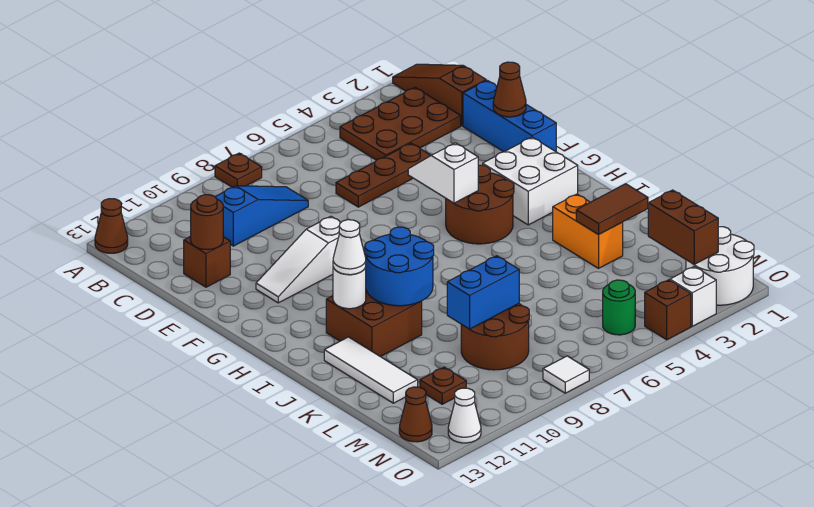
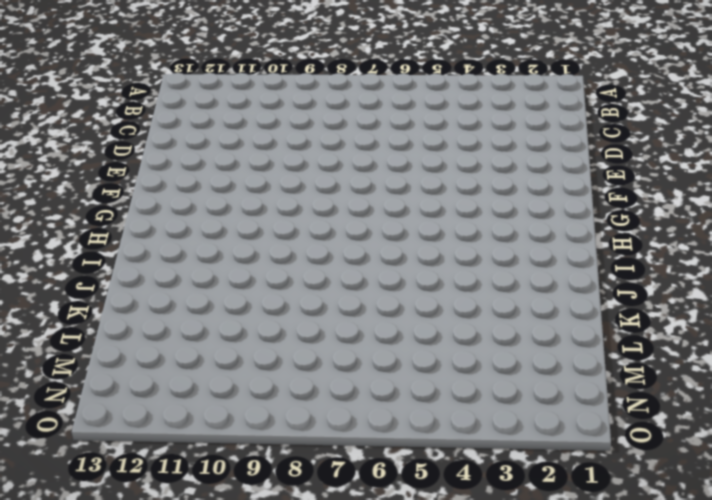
none -> brown 1x3 slope [393,64,486,126]
none -> brown 1x1 plate [215,153,262,188]
none -> brown 1x1 cone [95,199,128,253]
none -> brown 2x3 plate [340,88,461,160]

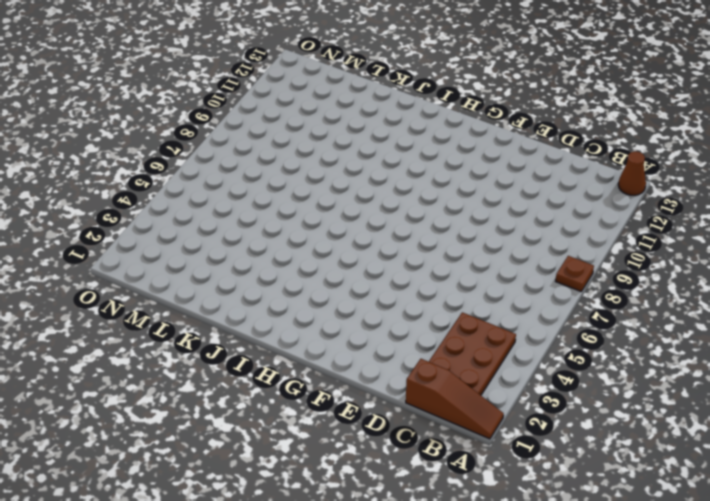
none -> blue 1x3 slope [215,186,308,246]
none -> blue 1x3 brick [463,80,556,152]
none -> brown 1x3 plate [336,143,431,207]
none -> brown 1x1 brick [184,236,230,287]

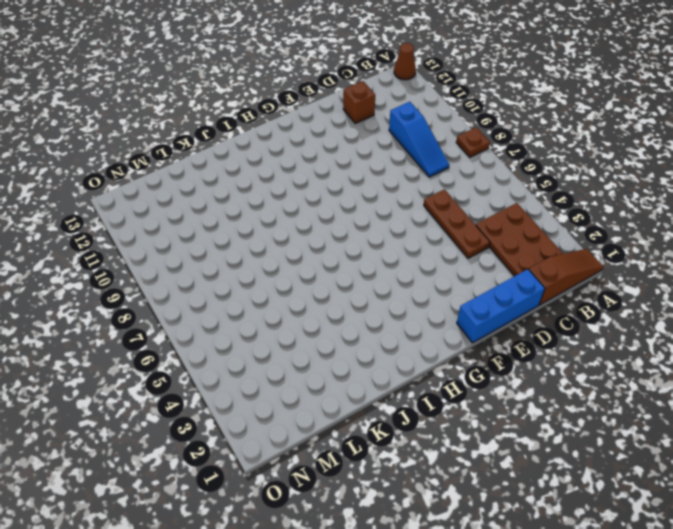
none -> white 1x3 slope [256,216,341,303]
none -> white 2x2 brick [483,137,578,225]
none -> brown 2x2 round brick [446,165,514,244]
none -> brown 2x2 brick [326,291,422,357]

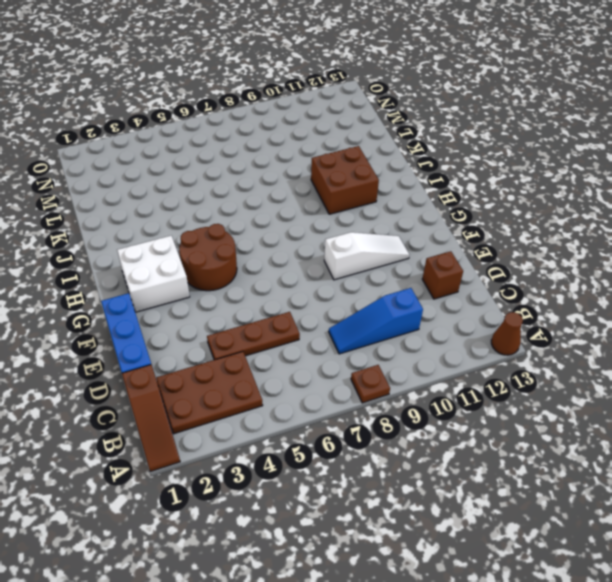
none -> orange 1x2 brick [553,194,623,268]
none -> white 1x3 tile [324,337,418,403]
none -> brown 2x2 round brick [461,304,529,370]
none -> brown 1x1 plate [420,367,466,404]

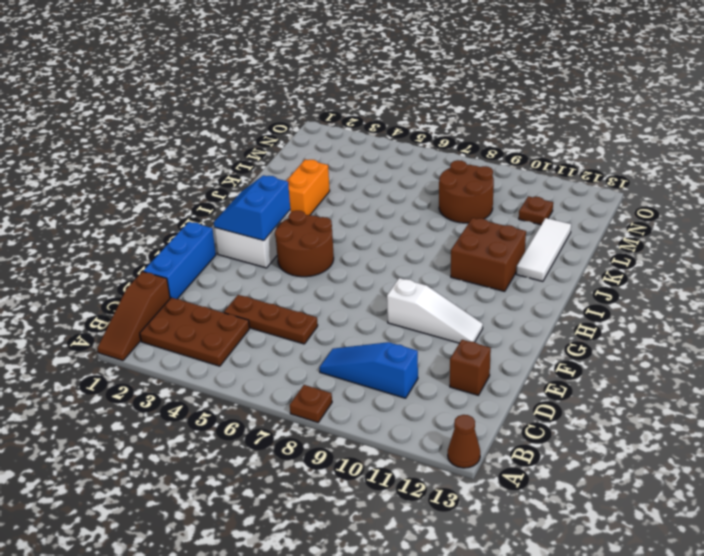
blue 2x2 slope [214,175,290,241] -> none
none -> white 2x2 round brick [686,227,754,305]
none -> green 1x1 round brick [603,280,635,335]
none -> brown 1x1 cone [399,387,432,442]
none -> white 1x1 brick [670,267,716,326]

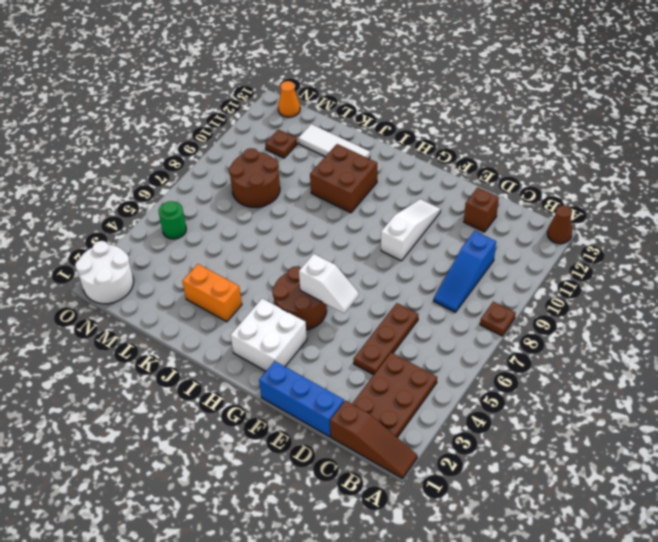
orange 1x1 cone [278,81,300,117] -> brown 1x1 cone [399,387,432,442]
none -> white 1x1 brick [670,267,716,326]
none -> brown 1x1 brick [645,280,691,340]
none -> white 1x1 tile [543,356,589,393]
none -> white 1x1 cone [448,388,481,443]

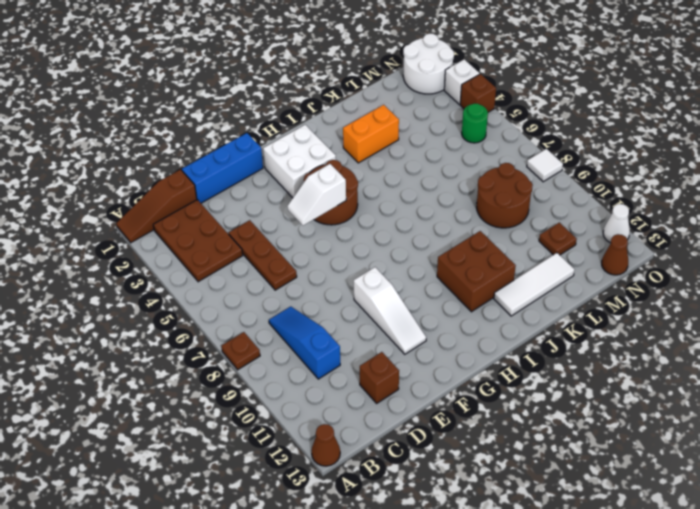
none -> brown 1x1 round brick [191,195,223,250]
none -> brown 1x1 cone [493,62,526,117]
none -> blue 2x2 round brick [364,227,434,306]
none -> white 1x1 round brick [333,267,366,309]

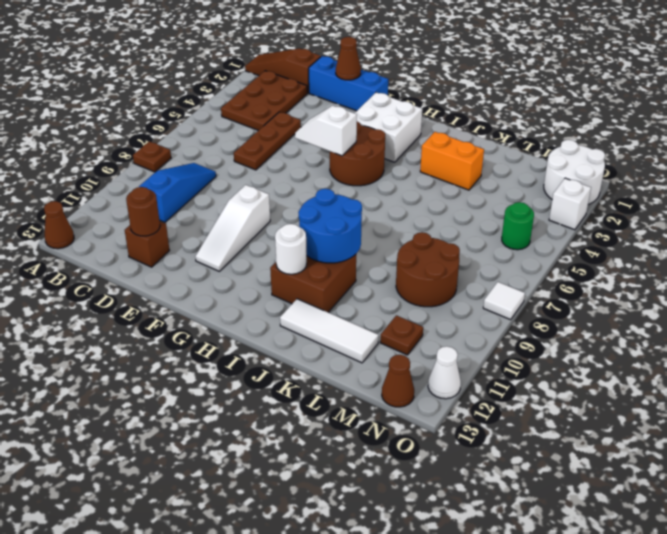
none -> brown 1x1 brick [645,280,691,340]
none -> brown 1x2 tile [576,184,648,235]
none -> blue 1x2 brick [447,256,519,329]
none -> brown 1x2 brick [648,190,718,264]

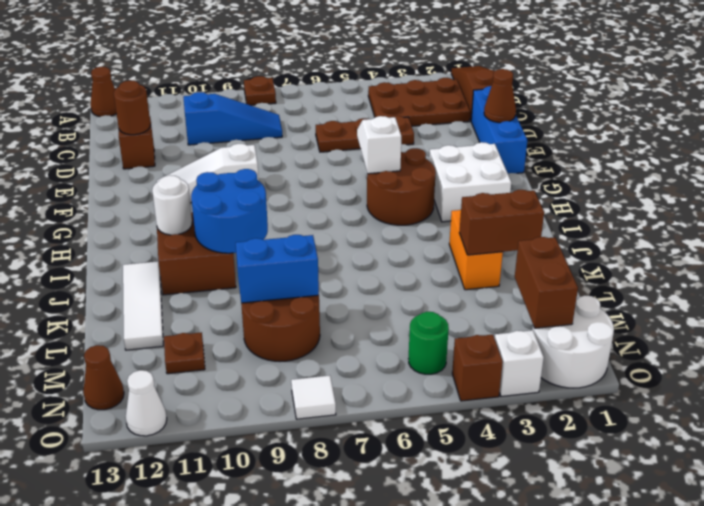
brown 1x2 brick [459,190,544,255] -> brown 1x2 tile [576,184,648,235]
none -> white 1x1 cone [333,220,366,275]

